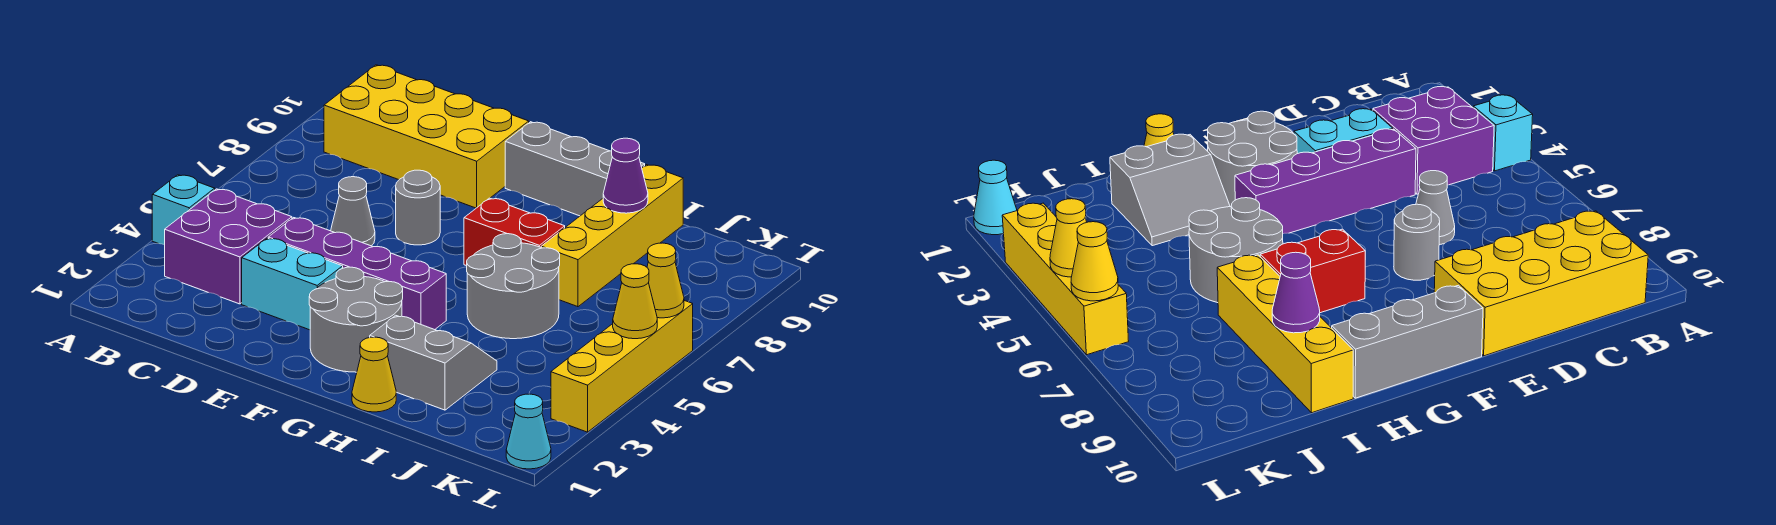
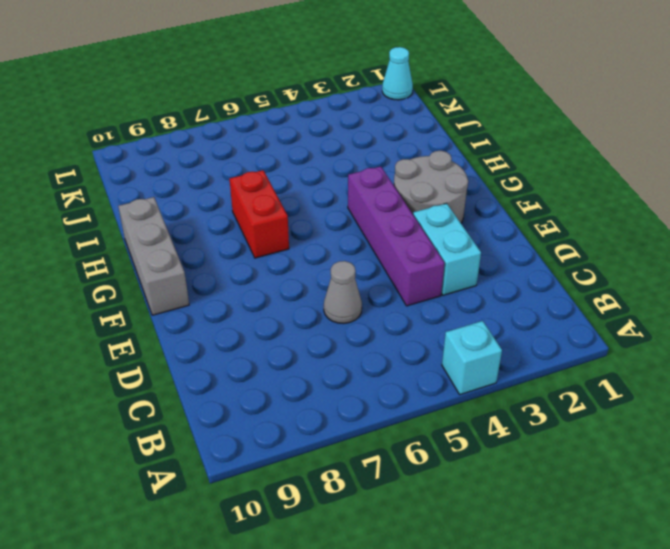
none -> purple 2x2 brick [165,189,292,304]
none -> yellow 2x4 brick [324,65,529,208]
none -> grey 1x1 round brick [396,170,440,245]

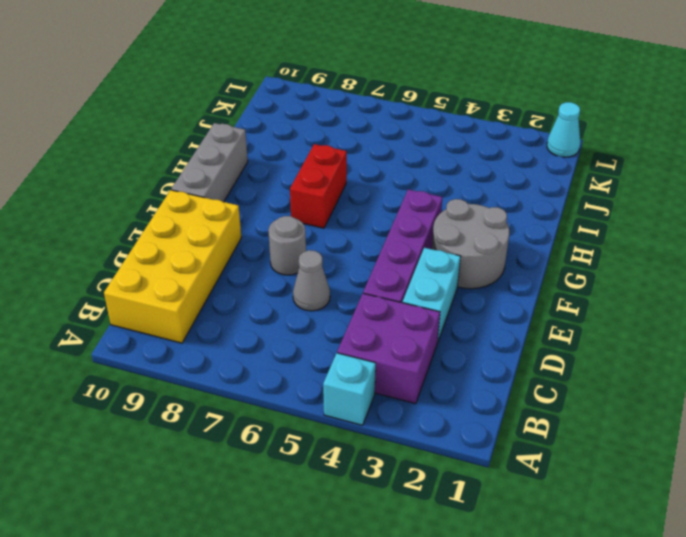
none -> yellow 1x1 cone [352,337,396,412]
none -> grey 2x2 slope [370,315,497,410]
none -> grey 2x2 round brick [467,234,560,339]

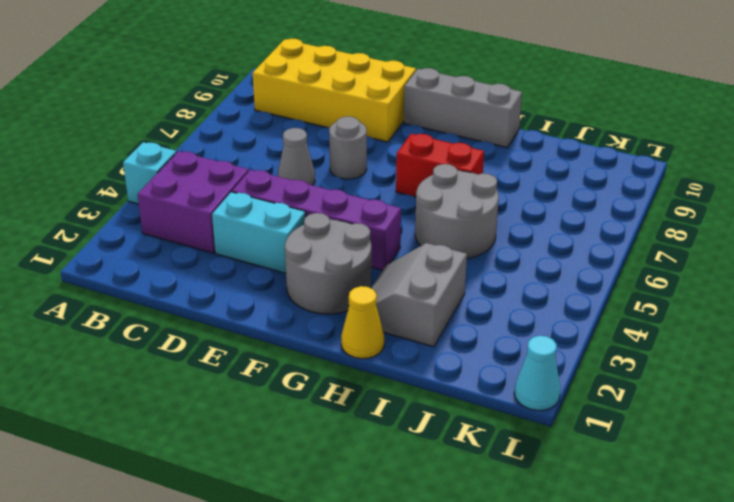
grey 2x2 slope [371,243,467,347] -> grey 2x2 slope turned to [370,315,497,410]
none -> yellow 1x4 brick [541,165,683,307]
none -> yellow 1x4 brick [551,300,693,432]
none -> purple 1x1 cone [603,138,648,213]

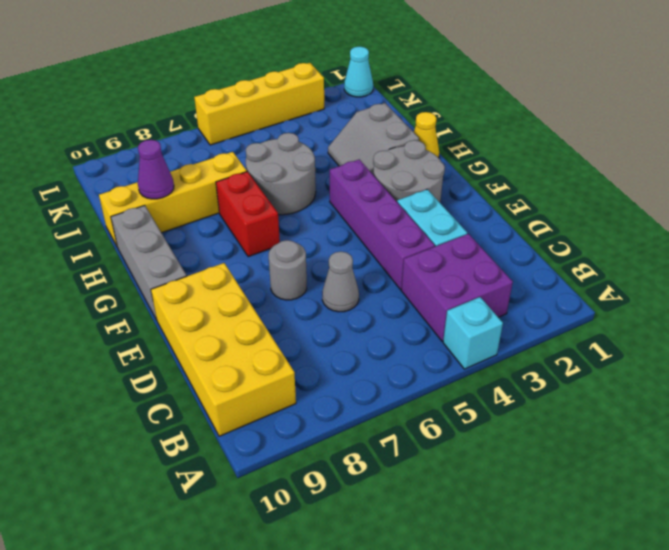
none -> yellow 1x1 cone [613,264,657,339]
none -> yellow 1x1 cone [647,243,684,318]

